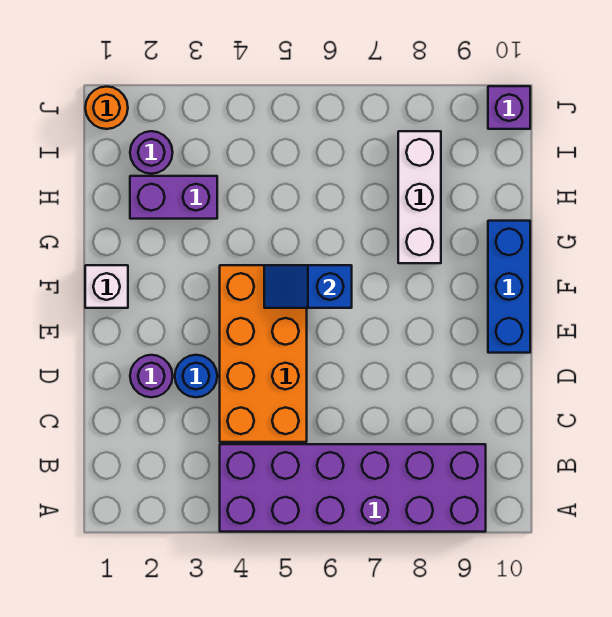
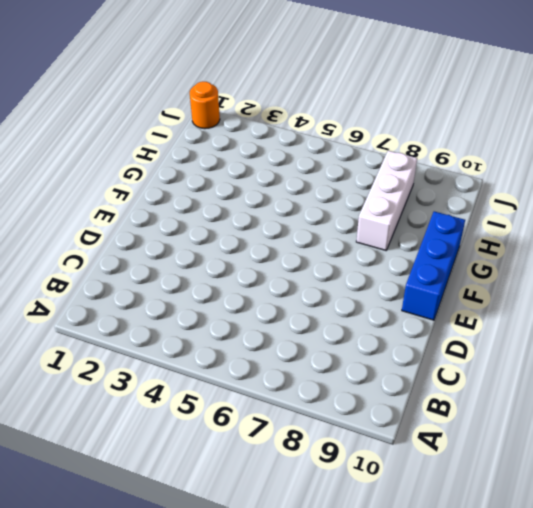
none -> purple 2x6 brick [220,444,486,532]
none -> orange 2x4 brick [220,265,307,442]
none -> purple 1x1 round brick [130,355,173,397]

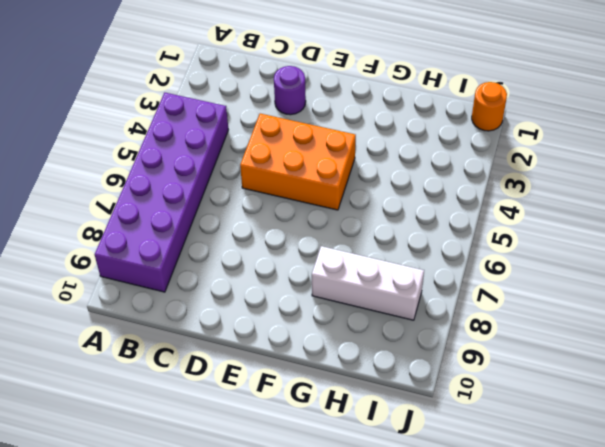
orange 2x3 brick [240,114,356,210] -> orange 2x4 brick [220,265,307,442]
none -> blue 1x1 round brick [175,355,217,397]
none -> blue 1x3 brick [488,221,530,353]
none -> white 1x1 brick [85,265,128,308]

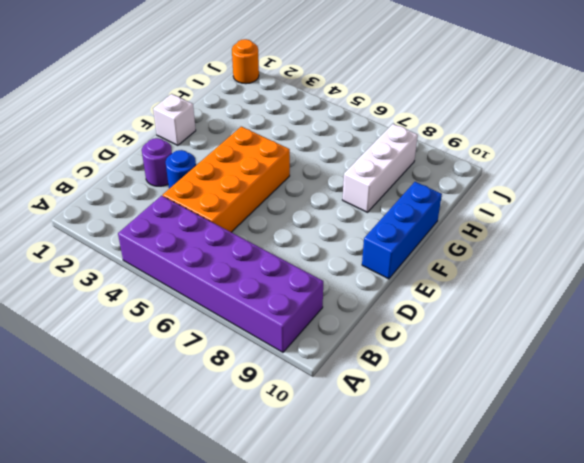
none -> purple 1x2 brick [130,176,217,219]
none -> purple 1x1 round brick [130,131,173,174]
none -> purple 1x1 brick [488,86,530,129]

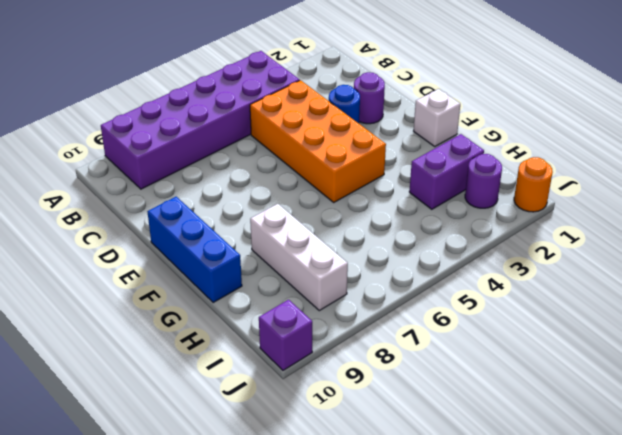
none -> blue 1x2 slope [264,265,352,308]

